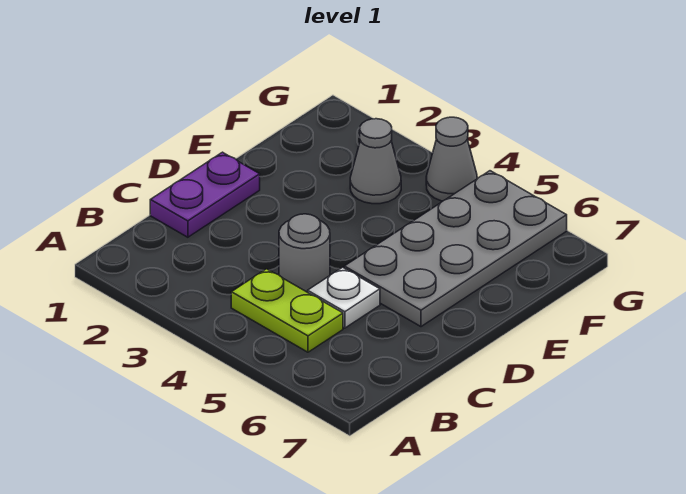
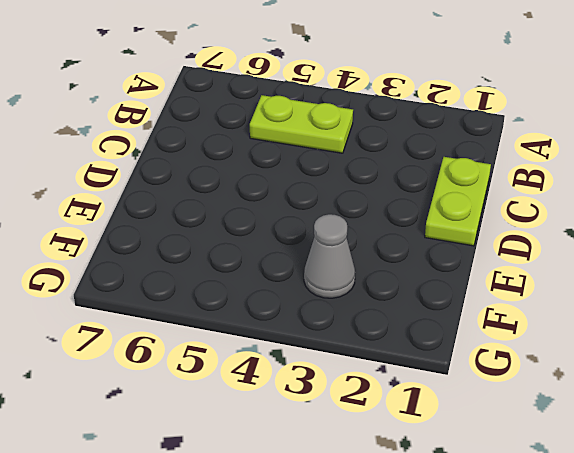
lime 1x2 plate [425,157,491,246] -> purple 1x2 plate [150,152,260,237]
none -> grey 1x1 round brick [279,214,330,292]
none -> white 1x1 plate [308,267,380,328]

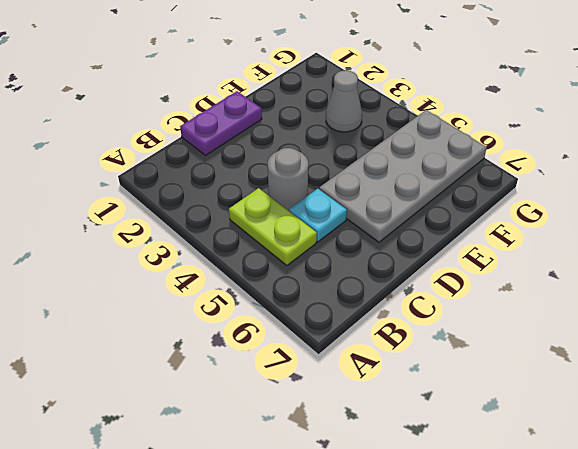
cyan 1x1 plate [289,189,347,242] -> white 1x1 plate [308,267,380,328]
none -> grey 1x1 cone [426,117,477,201]

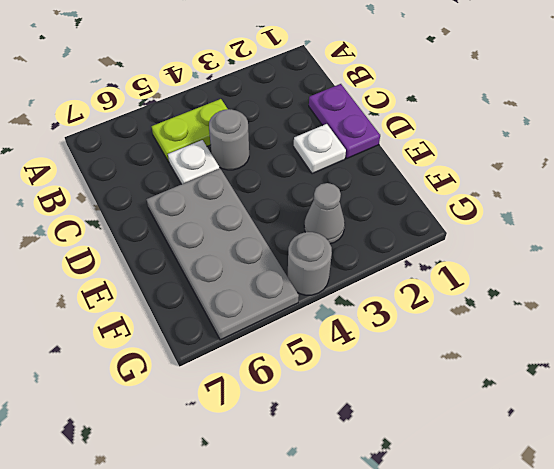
white 1x1 plate [294,124,346,174] -> none
grey 1x1 round brick [288,232,332,295] -> grey 1x1 cone [426,117,477,201]

